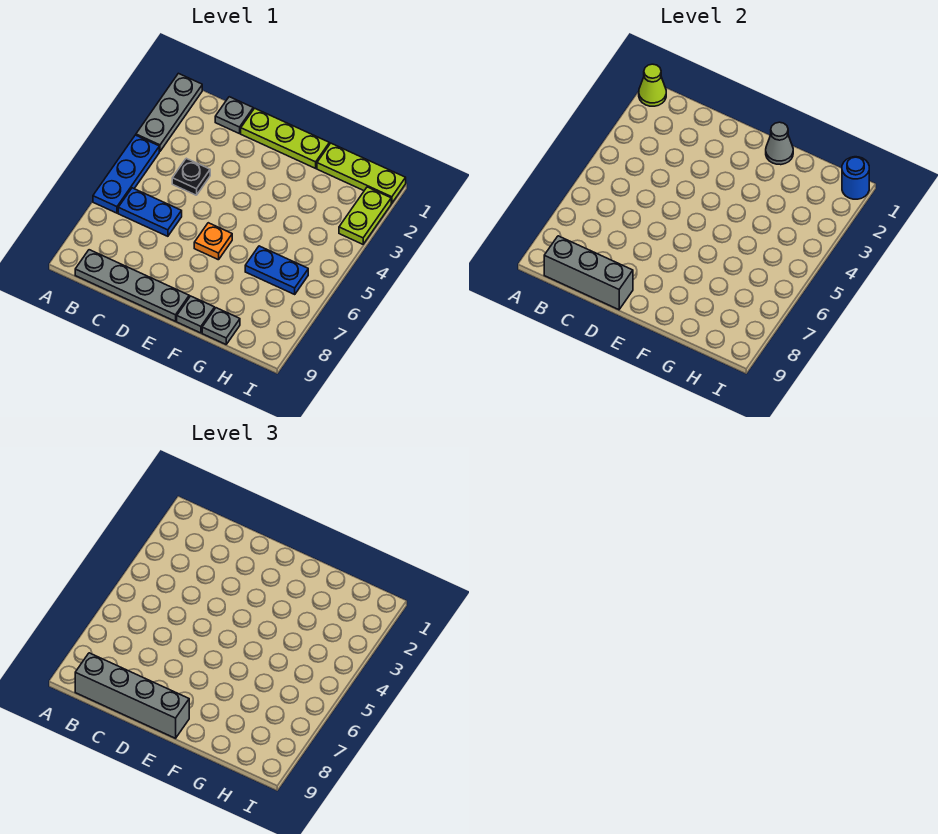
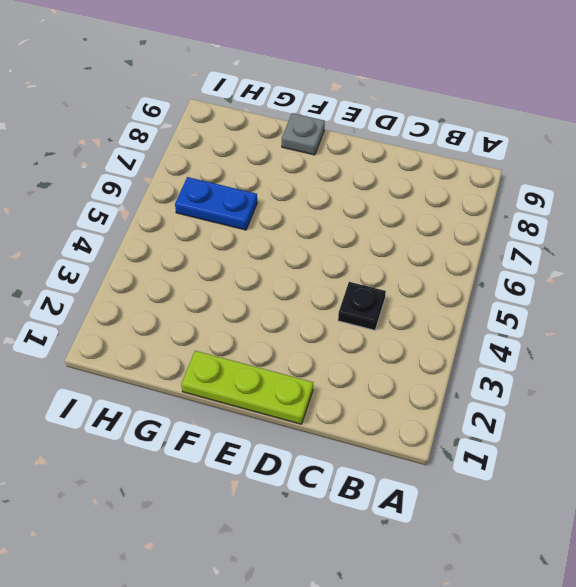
none -> grey 1x3 plate [136,73,202,151]
none -> blue 1x3 plate [93,135,159,213]
none -> blue 1x2 plate [118,188,182,236]

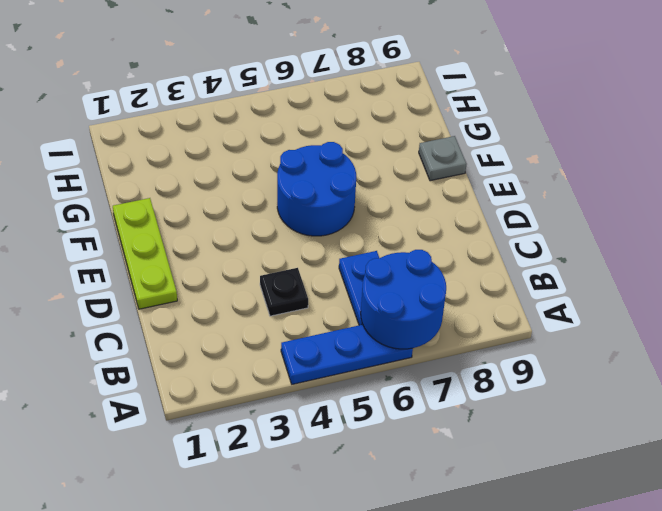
blue 2x2 round brick [361,250,446,349] -> none
blue 2x2 round brick [277,142,356,236] -> orange 1x1 plate [194,223,232,260]
none -> grey 1x3 plate [136,73,202,151]
none -> grey 1x4 plate [75,250,189,321]
none -> grey 1x1 plate [215,97,253,134]

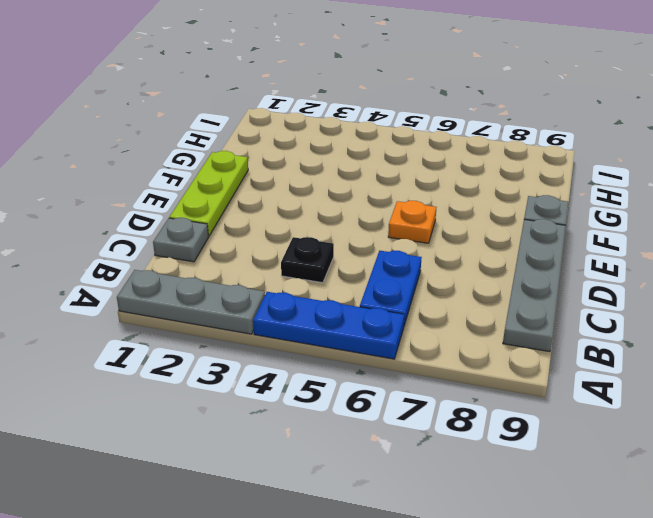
none -> lime 1x3 plate [317,143,406,203]
none -> blue 1x2 plate [245,246,308,294]
none -> grey 1x1 plate [202,308,240,344]

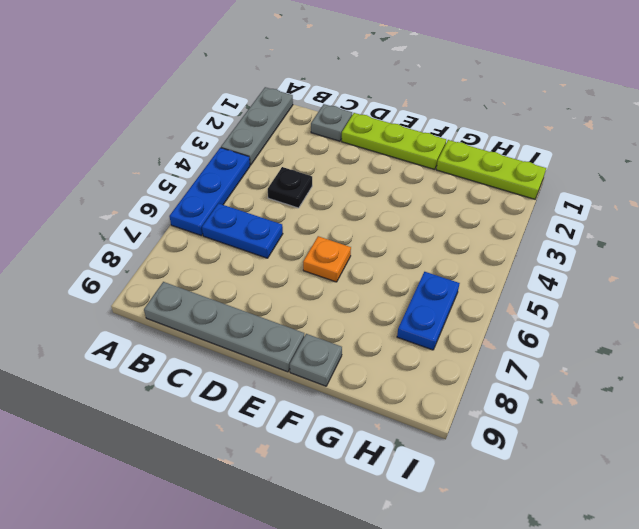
blue 1x2 plate [397,272,460,350] -> blue 1x2 plate turned to [245,246,308,294]
none -> grey 1x1 plate [202,308,240,344]
none -> lime 1x2 plate [339,187,391,244]
none -> lime 1x1 cone [639,64,666,106]

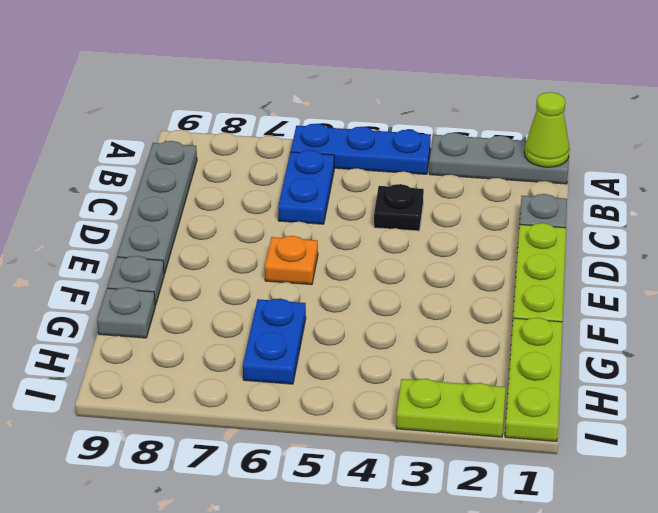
none -> grey 1x3 brick [544,236,633,310]
none -> grey 1x1 cone [766,122,793,165]
none -> blue 1x1 round brick [842,157,869,199]

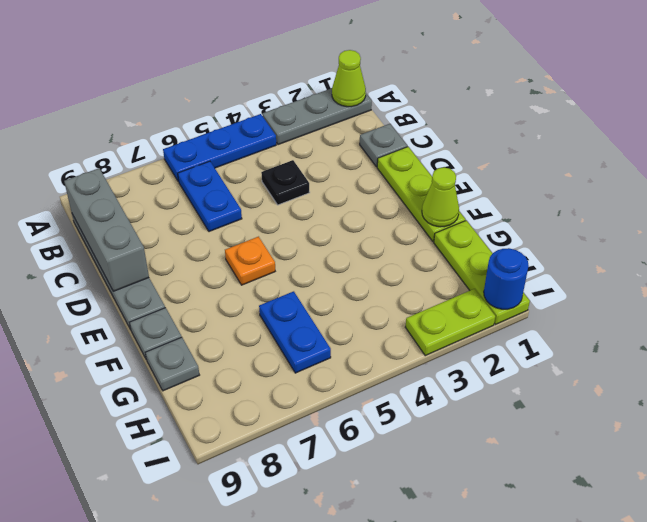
lime 1x1 cone [422,167,459,227] -> grey 1x1 cone [766,122,793,165]
none -> grey 1x4 brick [75,653,189,738]

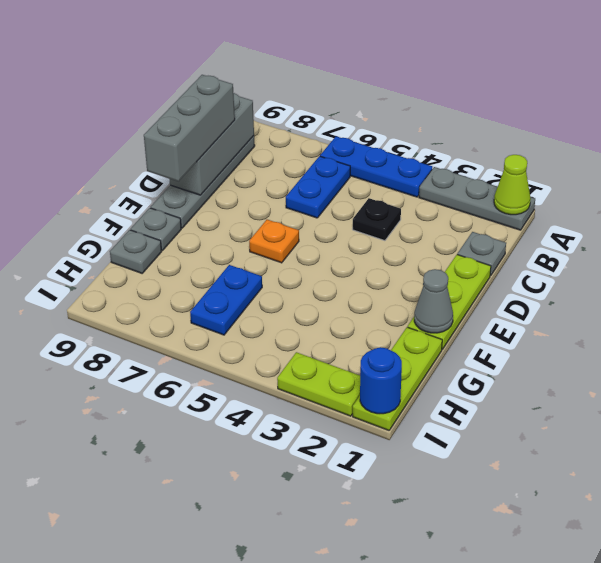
grey 1x3 brick [144,75,235,181] -> grey 1x4 brick [75,653,189,738]

